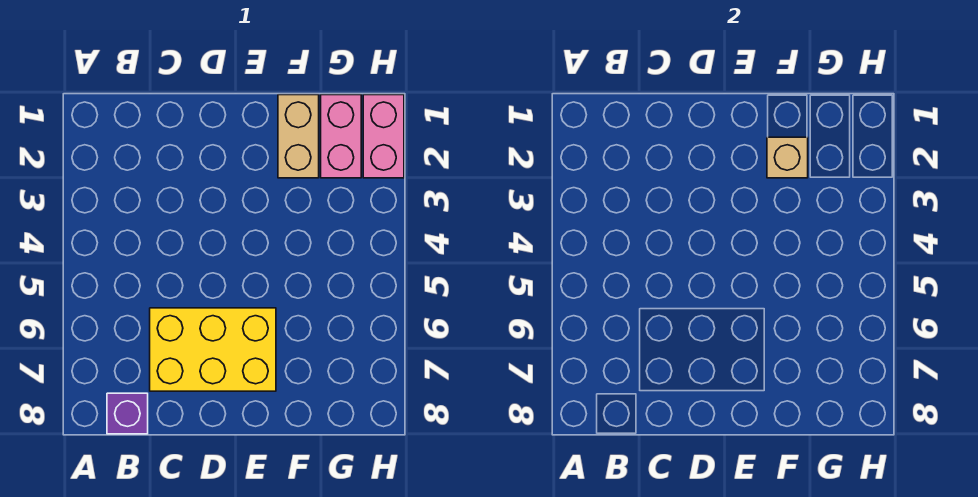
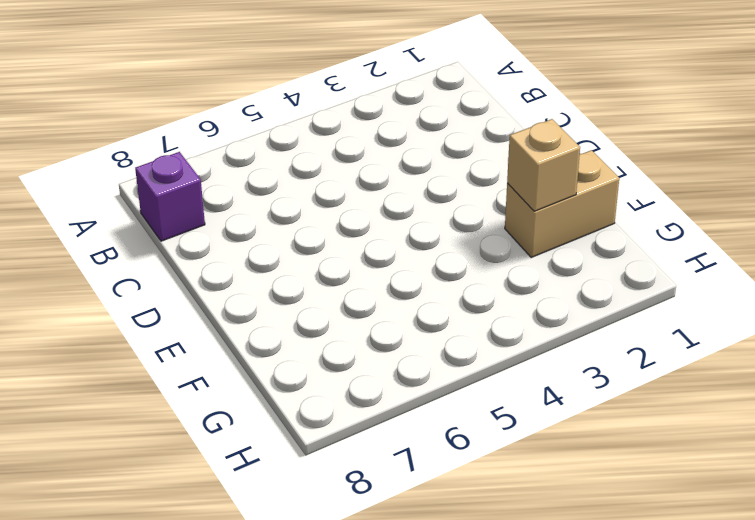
none -> yellow 2x3 brick [150,308,276,391]
none -> pink 1x2 brick [321,95,361,178]

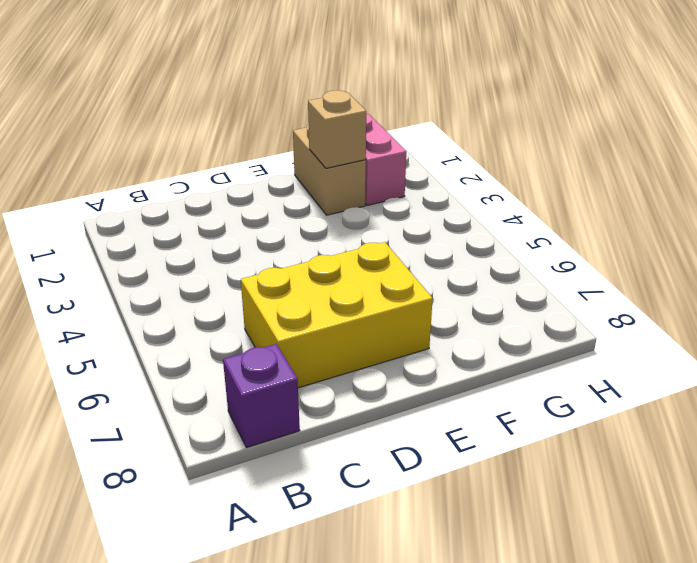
none -> pink 1x2 brick [363,95,404,178]

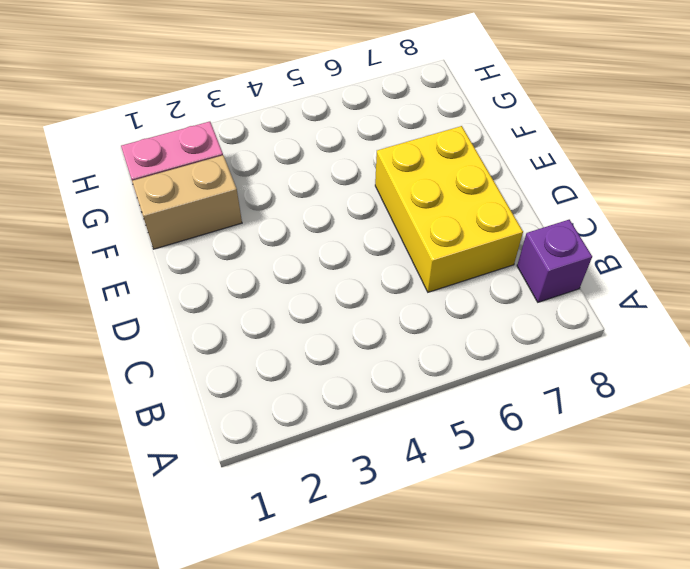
none -> pink 1x2 brick [363,95,404,178]
none -> tan 1x1 brick [767,137,808,178]

